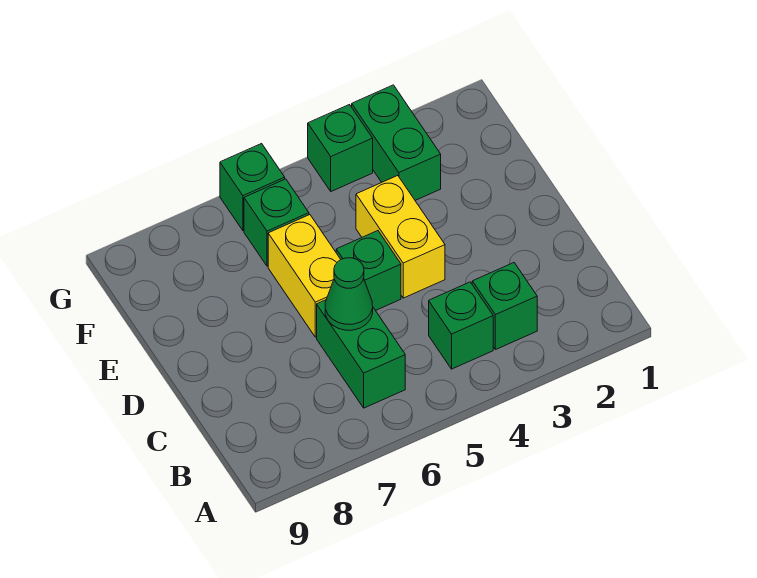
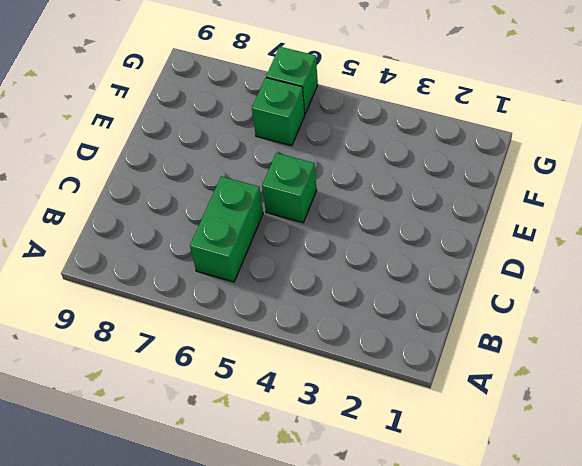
none -> green 1x1 brick [472,263,537,350]
none -> green 1x1 brick [429,282,493,369]

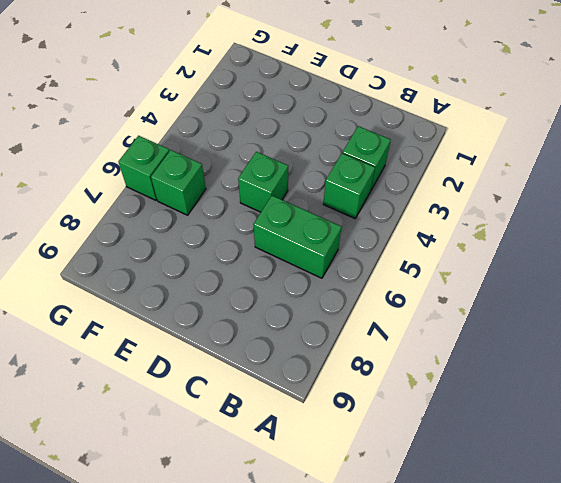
none -> yellow 1x2 brick [356,176,445,298]
none -> yellow 1x2 brick [268,215,341,337]

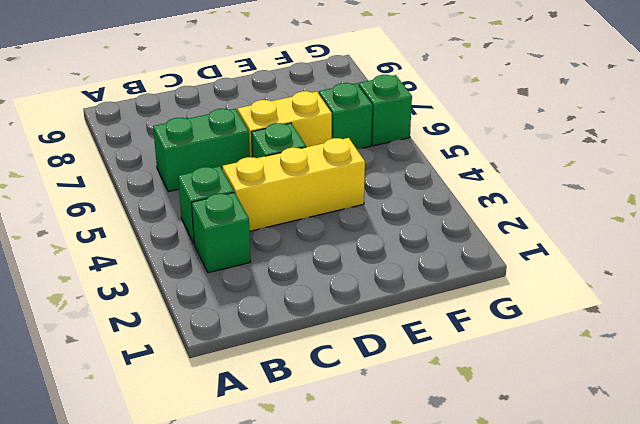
yellow 1x3 brick [222,138,365,231] -> yellow 1x2 brick [356,176,445,298]
none -> green 1x2 brick [352,85,441,200]
none -> green 1x1 brick [308,105,373,191]

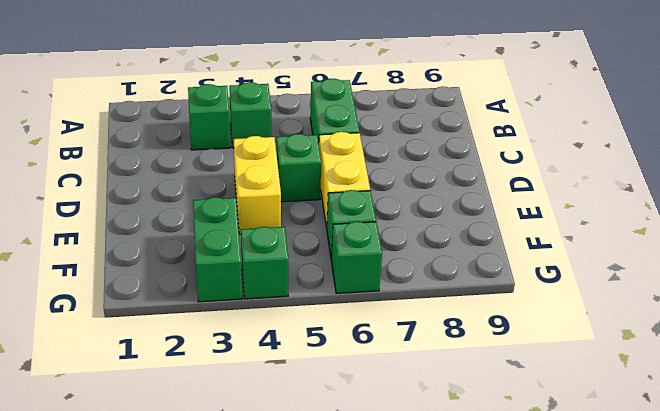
none -> green 1x1 cone [325,258,373,330]

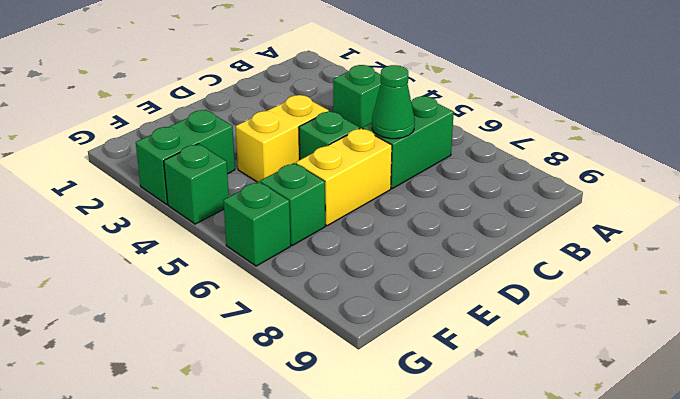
none -> green 1x1 brick [472,263,537,350]

